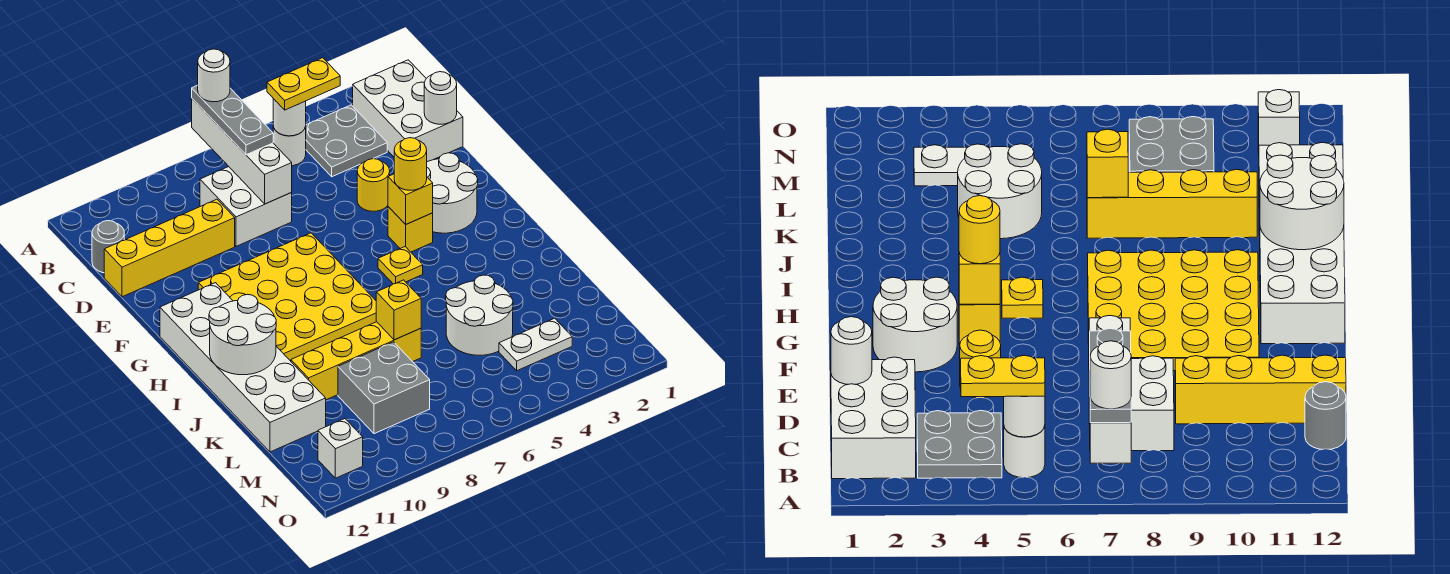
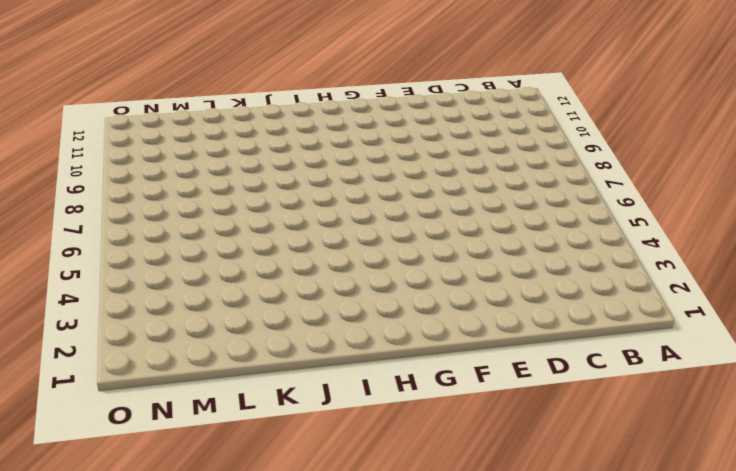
none -> white 2x3 brick [353,60,463,162]
none -> grey 2x2 plate [305,105,387,177]
none -> white 1x1 round brick [273,126,306,166]

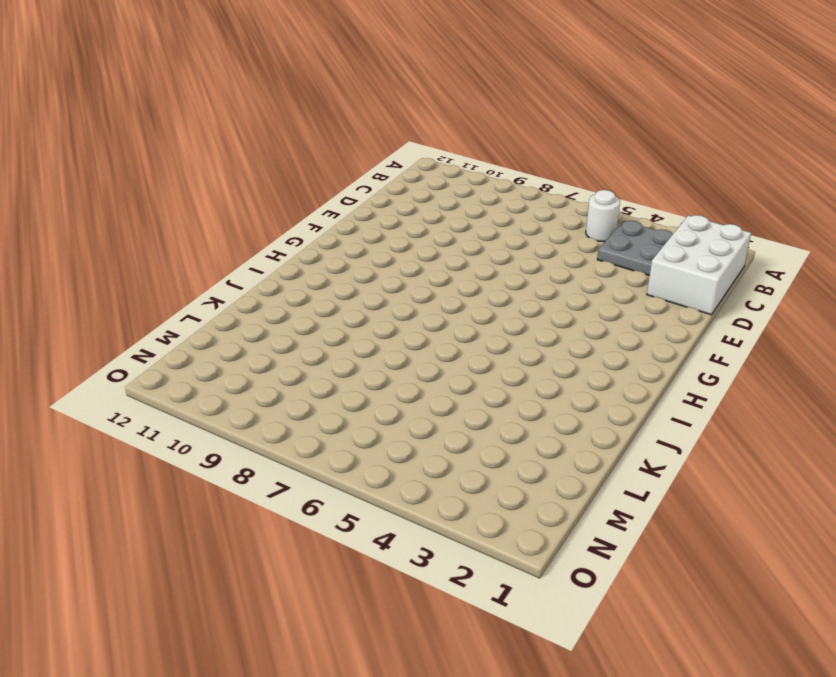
none -> white 2x2 brick [200,167,292,246]
none -> grey 1x1 round brick [92,221,124,273]
none -> yellow 1x4 brick [104,199,235,297]

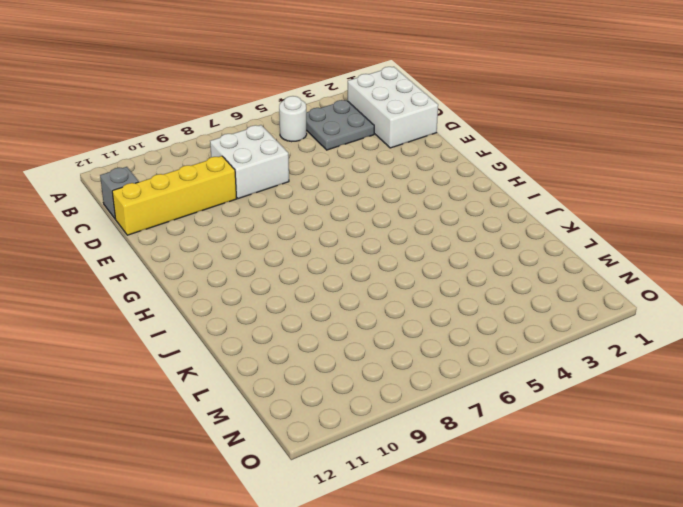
grey 1x1 brick [100,167,139,218] -> grey 1x1 round brick [92,221,124,273]
none -> yellow 1x1 round brick [357,159,390,211]
none -> white 2x2 round brick [427,153,478,233]
none -> yellow 4x4 plate [198,233,376,360]

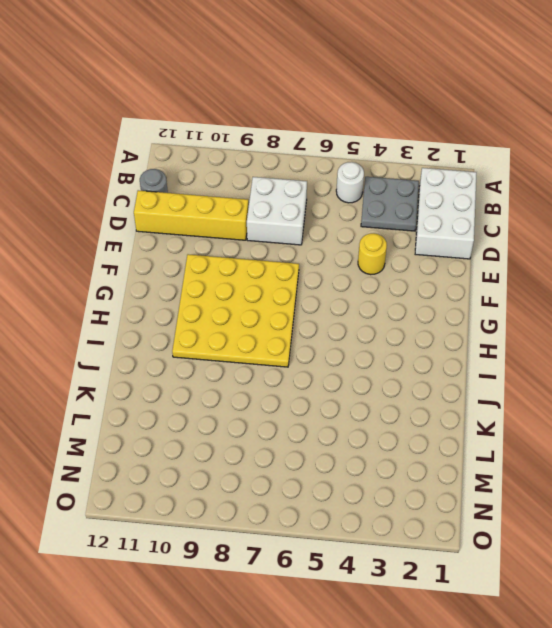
none -> white 2x2 round brick [427,153,478,233]
none -> yellow 1x1 brick [388,207,433,252]
none -> white 2x6 brick [160,283,326,452]

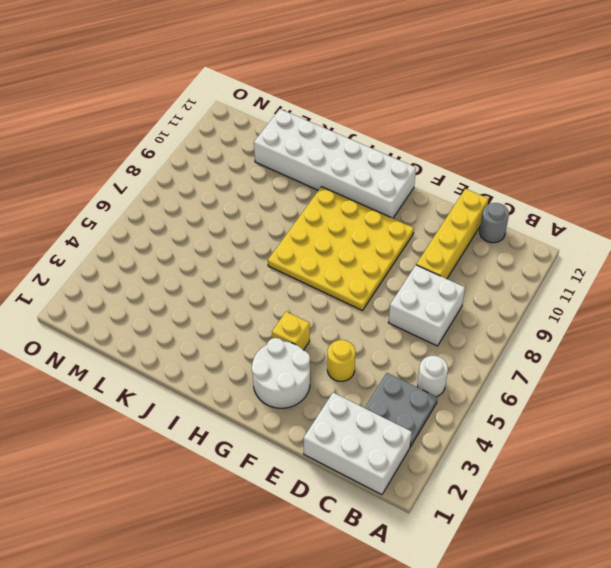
none -> yellow 1x1 plate [378,247,423,284]
none -> white 2x2 round brick [446,275,513,355]
none -> yellow 1x4 brick [291,322,421,400]

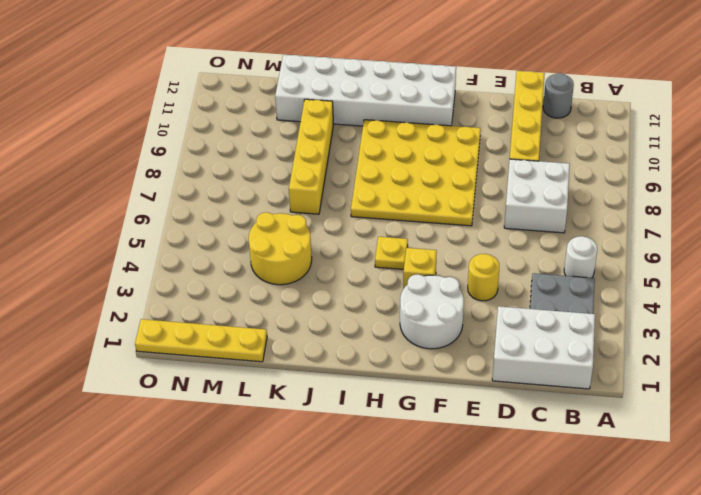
yellow 2x2 round brick [249,212,312,285] -> white 2x2 round brick [446,275,513,355]
yellow 1x4 plate [135,319,267,362] -> none
none -> grey 2x2 brick [338,342,430,434]
none -> white 1x2 plate [499,318,572,371]
none -> white 1x1 brick [318,419,363,478]

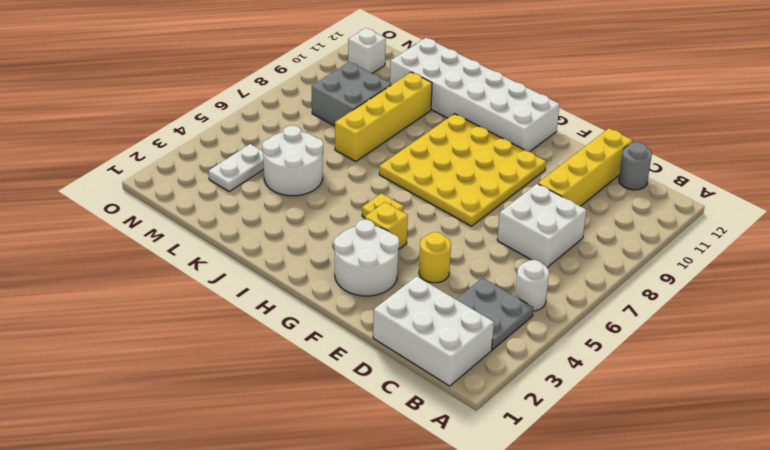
none -> white 1x4 brick [192,99,292,204]
none -> white 1x1 round brick [273,99,306,136]
none -> white 1x1 round brick [424,72,457,124]

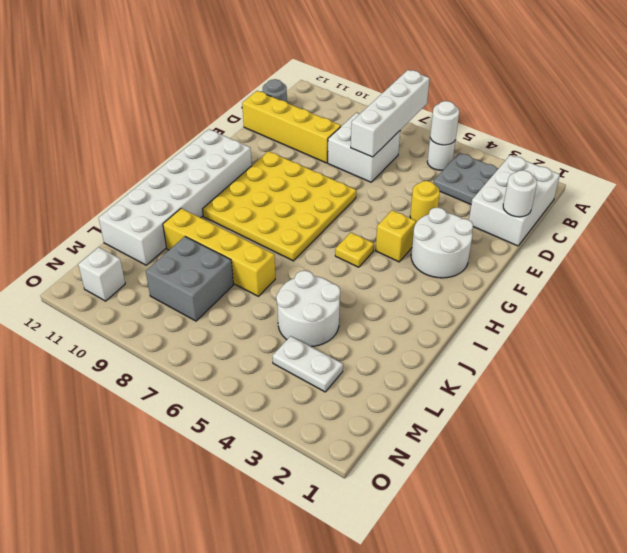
none -> yellow 1x1 brick [388,174,433,224]
none -> white 2x2 round brick [209,294,276,375]
none -> yellow 1x1 brick [376,280,421,340]

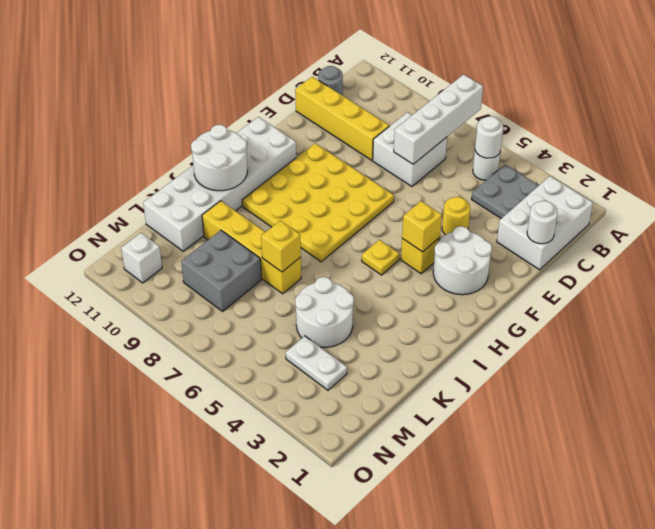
none -> grey 1x3 plate [192,85,273,155]
none -> yellow 1x2 plate [267,58,340,110]
none -> yellow 1x1 round brick [394,138,427,190]

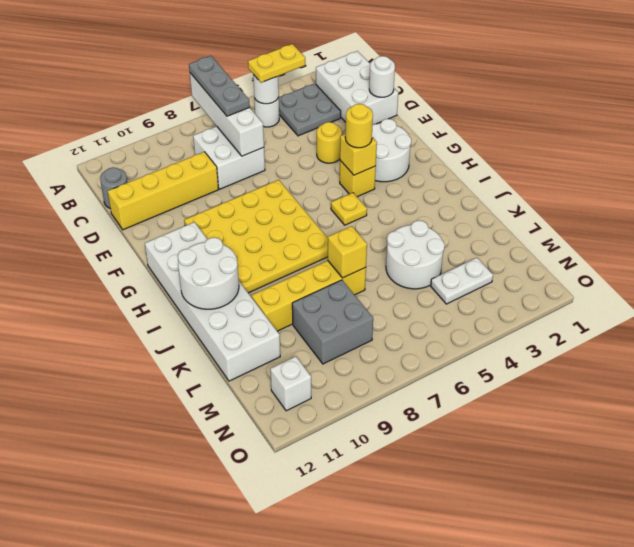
none -> white 1x1 round brick [198,49,230,102]

